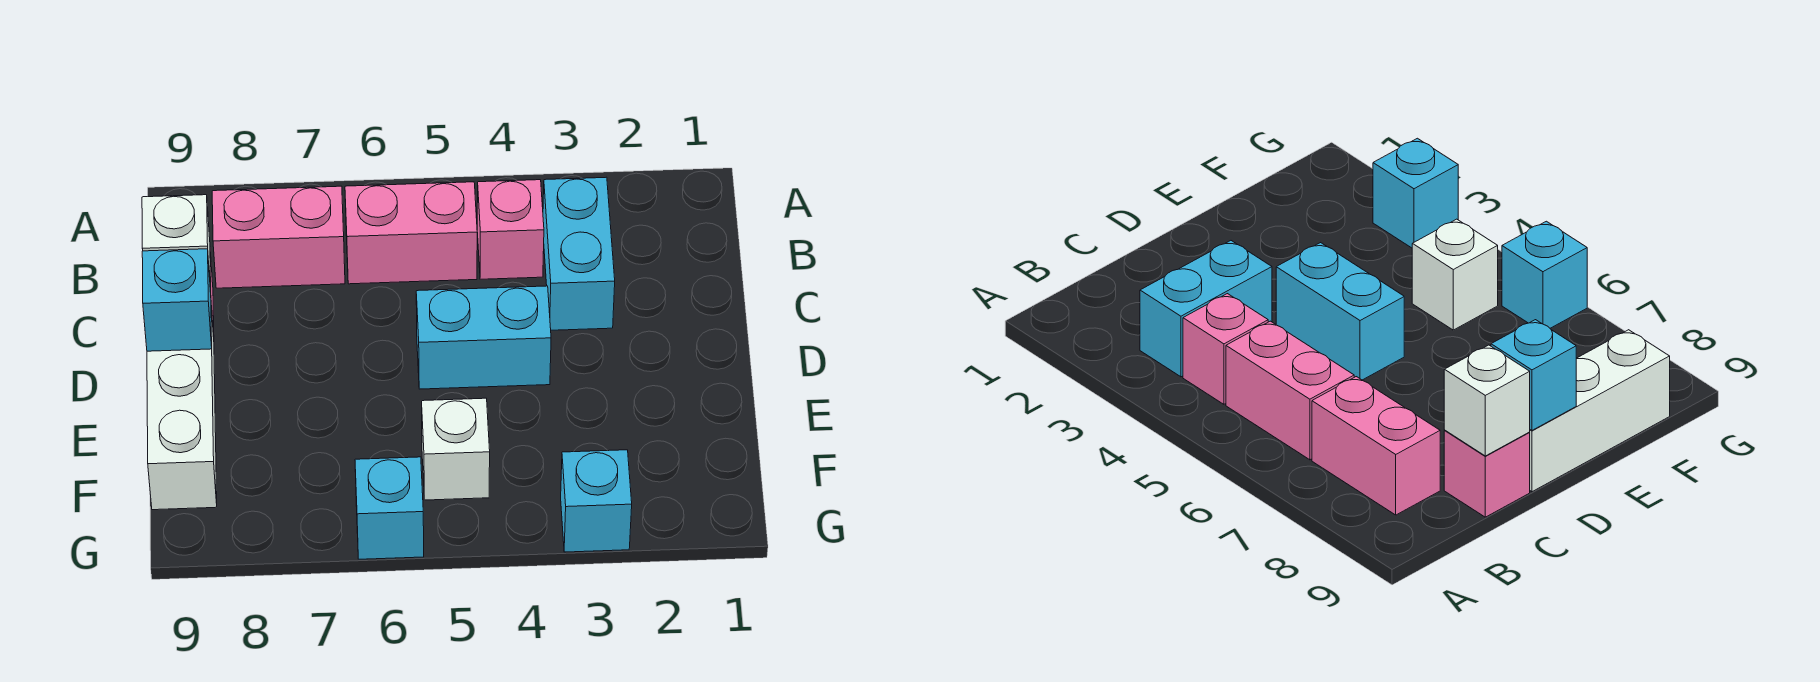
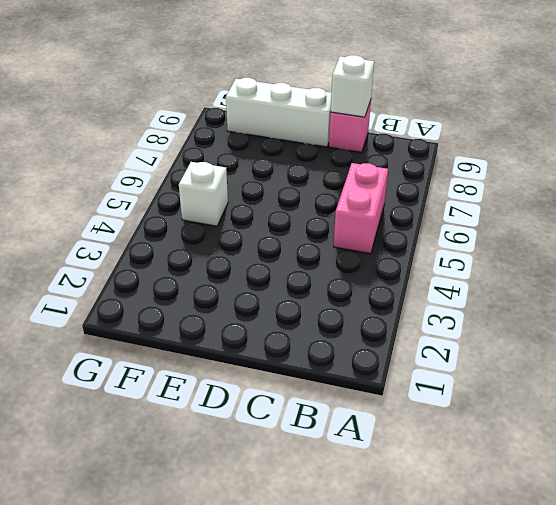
none -> cyan 1x2 brick [543,177,615,330]
none -> pink 1x1 brick [477,180,544,279]
none -> pink 1x2 brick [212,186,345,288]

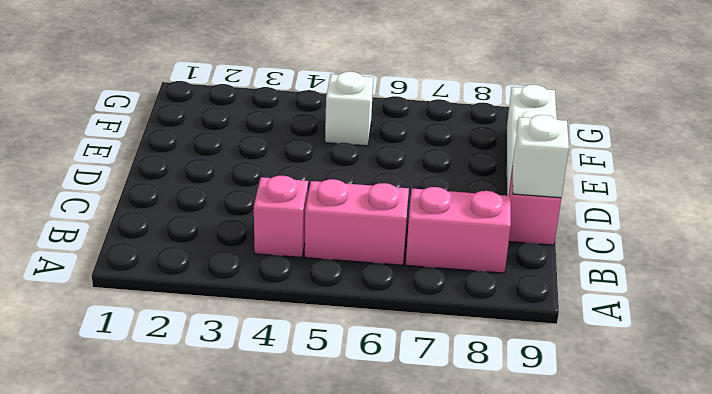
none -> cyan 1x2 brick [543,177,615,330]
none -> cyan 1x2 brick [416,286,551,389]
none -> cyan 1x1 brick [561,450,632,552]

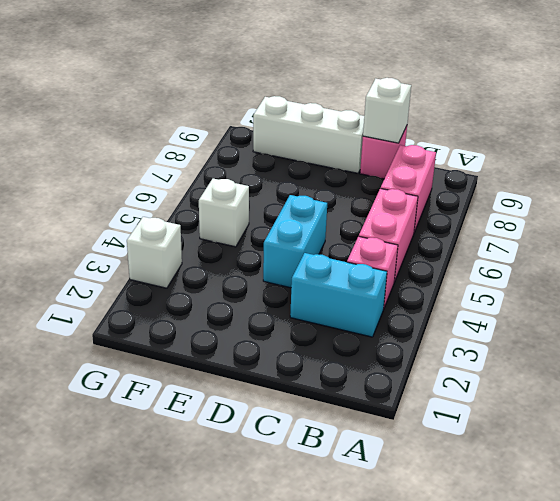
white 1x1 brick [127,217,182,288] -> cyan 1x1 brick [561,450,632,552]
none -> cyan 1x1 brick [355,457,424,559]
none -> cyan 1x1 brick [142,249,212,351]

